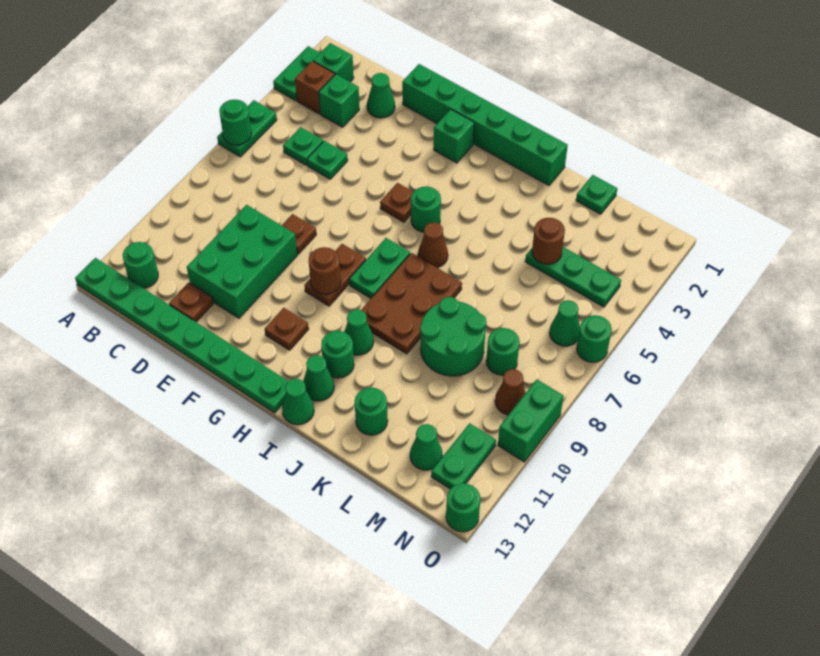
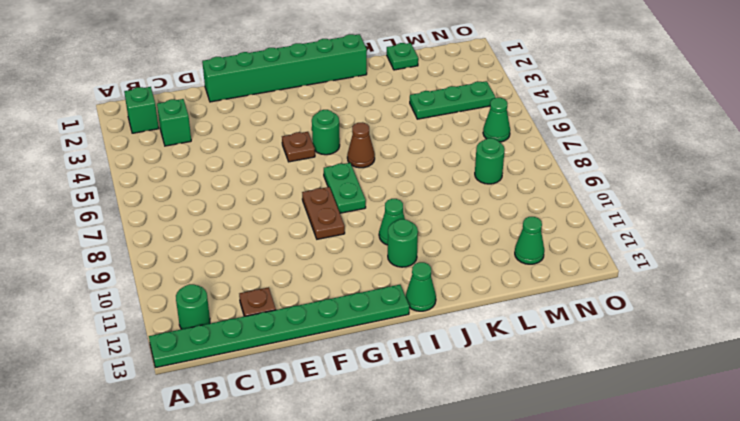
none -> green 1x2 plate [273,46,320,101]
none -> green 1x2 plate [217,100,277,157]
none -> brown 1x1 brick [295,61,335,114]
none -> green 1x1 plate [283,127,323,165]

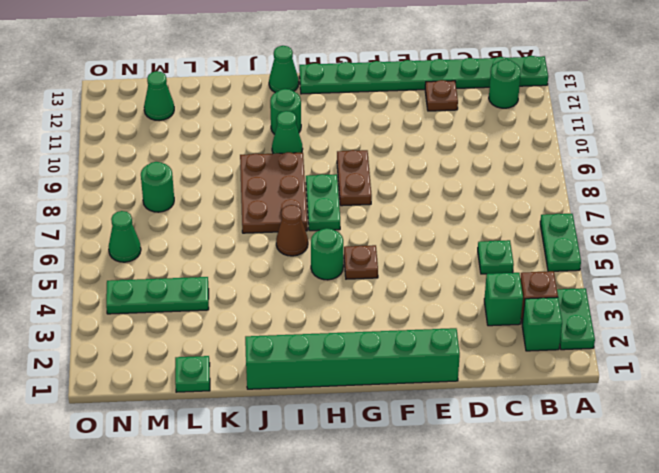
none -> green 1x1 cone [367,73,395,118]
none -> green 1x1 plate [307,141,348,179]
none -> green 2x3 brick [187,205,297,318]
none -> brown 1x1 plate [282,214,316,254]

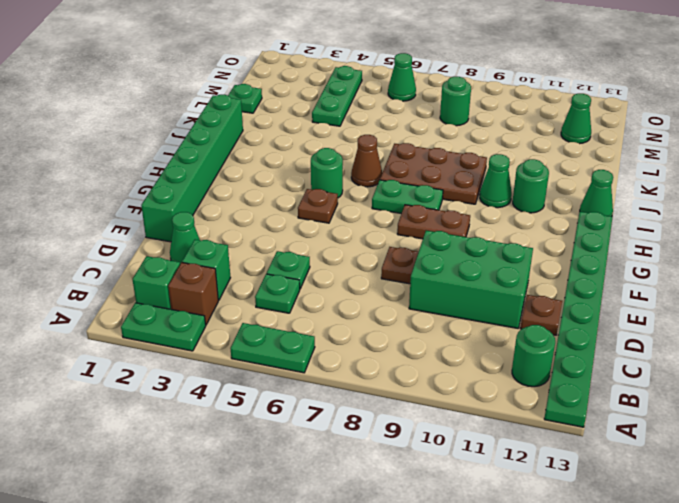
none -> green 1x1 brick [434,109,474,163]
none -> brown 1x1 plate [265,308,309,350]
none -> green 1x1 cone [303,355,334,401]
none -> green 2x2 round brick [420,297,486,376]

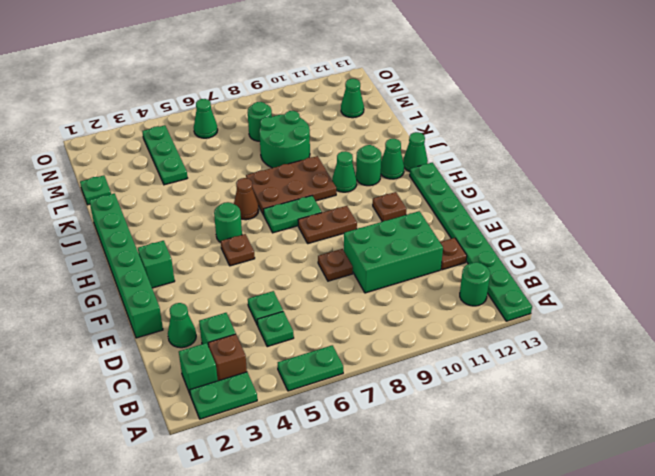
none -> green 1x1 round brick [355,388,388,435]
none -> brown 1x1 cone [495,369,526,415]
none -> green 1x2 plate [431,423,496,489]
none -> green 1x1 round brick [577,315,612,362]

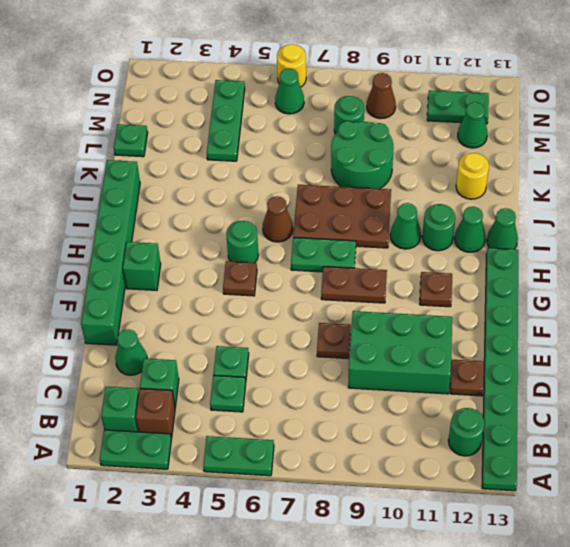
yellow 1x1 round brick [456,153,489,199] -> green 1x1 round brick [355,388,388,435]
yellow 1x1 round brick [277,44,306,87] -> green 1x1 round brick [577,315,612,362]
none -> green 1x2 brick [498,379,564,462]
none -> green 1x1 round brick [446,483,480,532]
none -> green 1x1 round brick [219,99,251,145]
none -> brown 1x1 round brick [309,247,341,294]

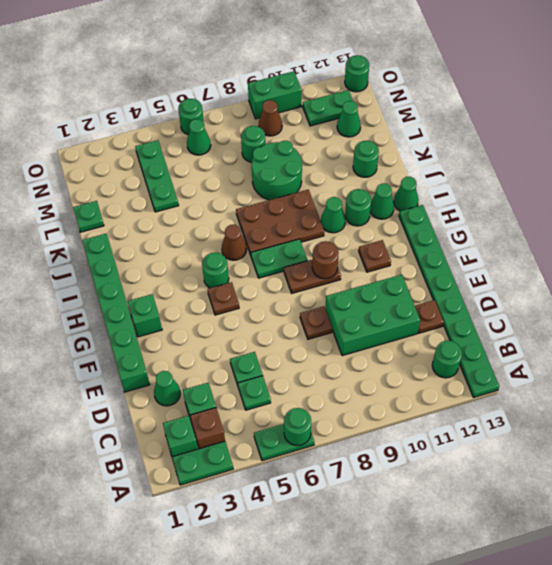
none -> brown 1x1 round brick [532,218,565,264]

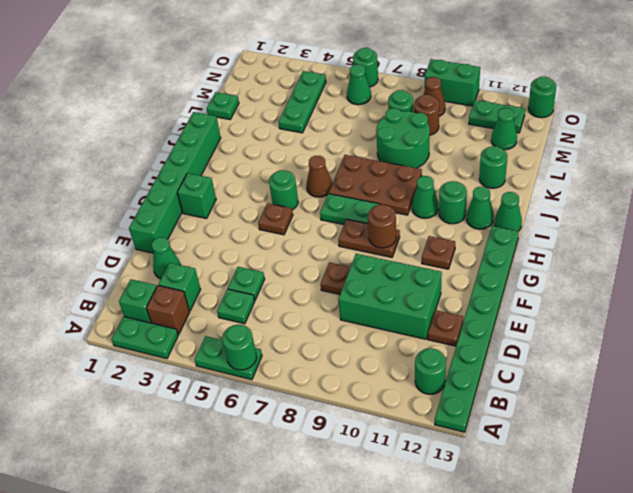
brown 1x1 round brick [414,95,439,135] -> brown 1x1 round brick moved to [532,218,565,264]

